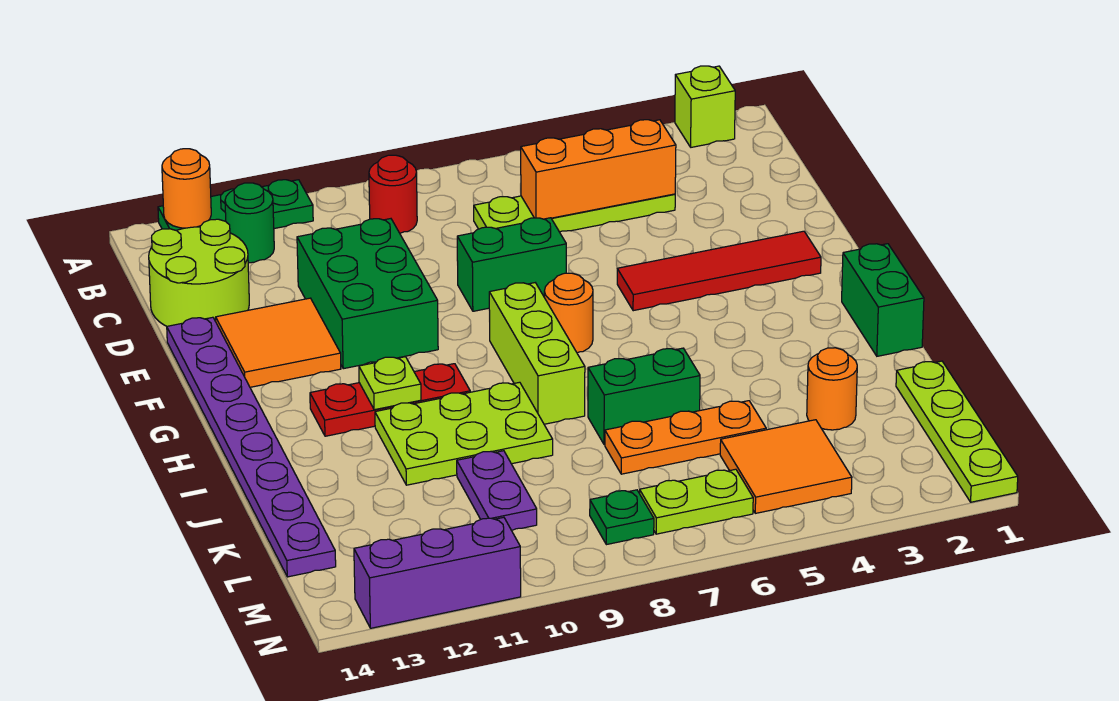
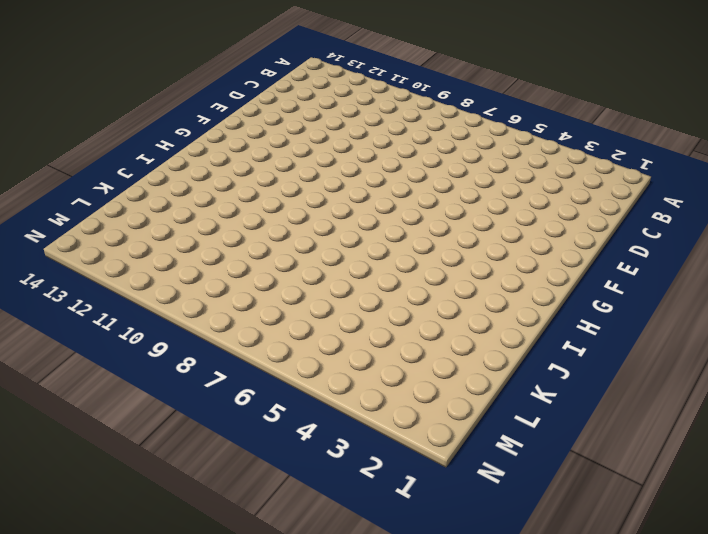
none -> lime 1x1 brick [675,66,735,147]
none -> green 1x3 plate [158,180,313,230]
none -> red 1x1 round brick [369,155,417,233]

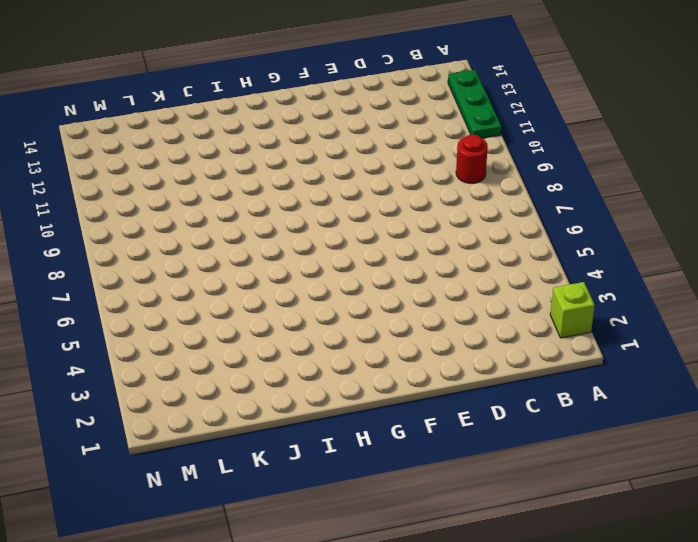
none -> green 1x1 round brick [225,183,274,263]
none -> lime 1x4 plate [474,194,675,232]
none -> lime 2x2 round brick [149,219,249,326]

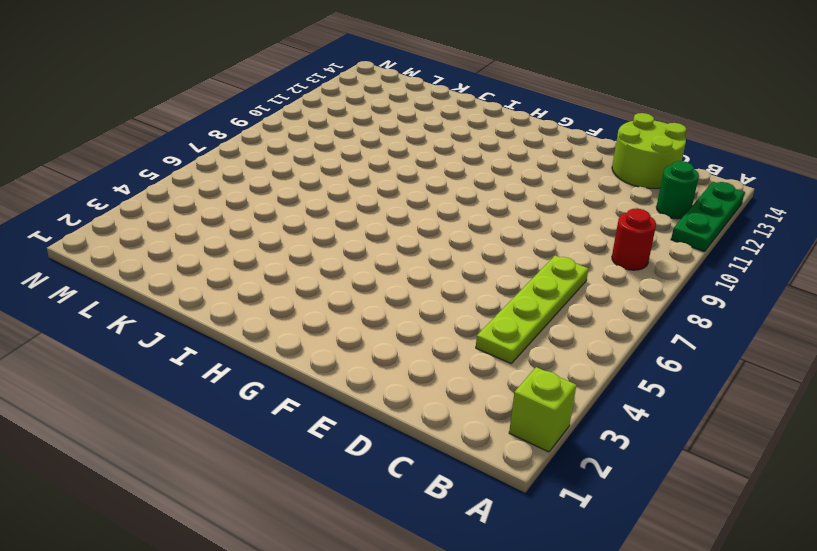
none -> green 2x3 brick [297,219,438,369]
none -> green 1x2 brick [457,218,566,311]
none -> orange 2x2 tile [216,298,341,387]

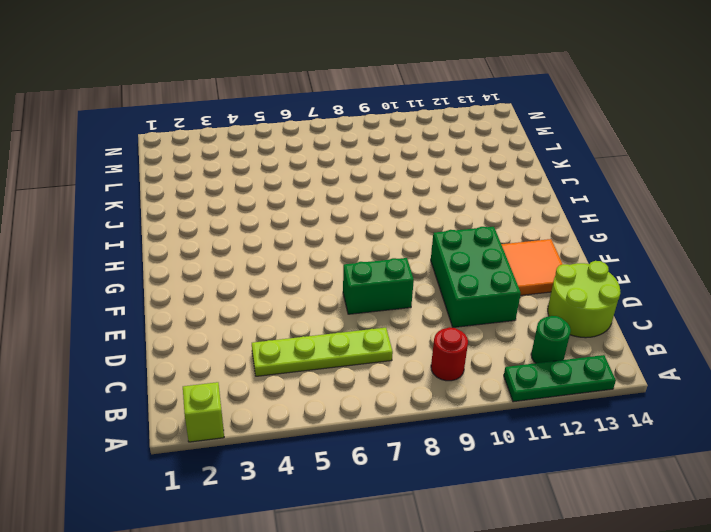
none -> purple 1x8 plate [167,317,336,577]
none -> red 1x4 tile [617,231,821,311]
none -> orange 1x1 round brick [544,273,593,353]

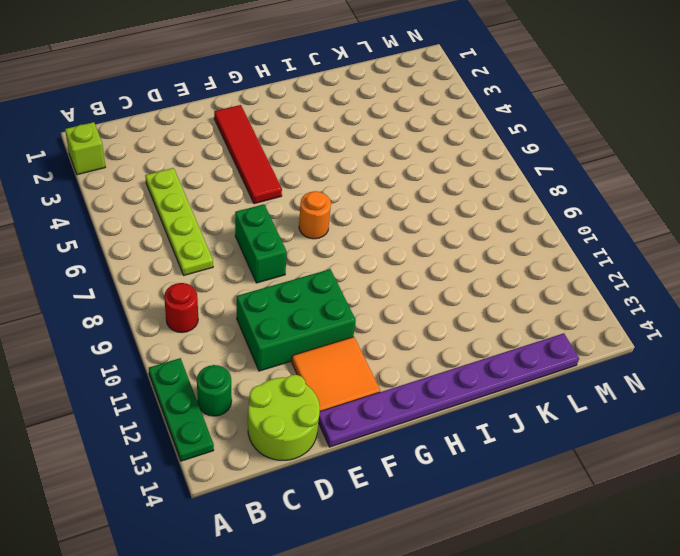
none -> lime 1x3 brick [489,283,585,424]
none -> green 1x2 brick [842,244,924,356]
none -> red 1x3 plate [310,364,470,436]

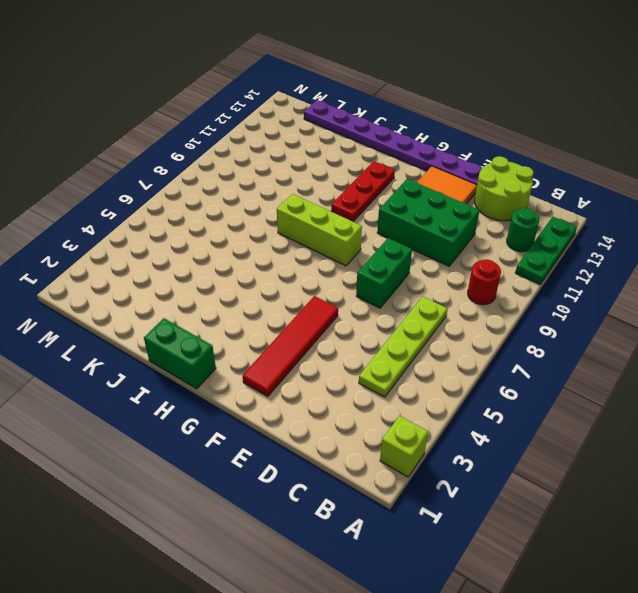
none -> orange 1x1 round brick [544,273,593,353]
none -> lime 2x3 plate [375,382,553,485]
none -> green 1x2 brick [588,348,700,445]

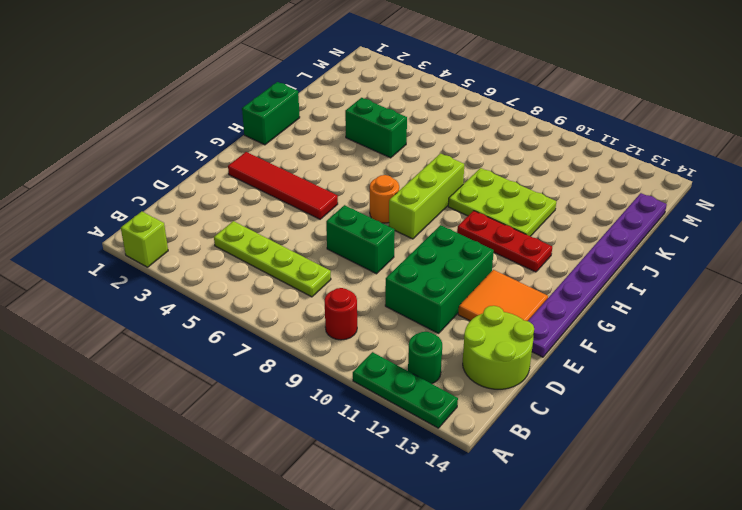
green 1x2 brick [345,98,407,158] -> green 1x2 brick moved to [588,348,700,445]
none -> lime 1x4 plate [896,361,1018,502]
none -> orange 1x1 round brick [807,348,857,430]
none -> orange 1x3 plate [605,401,766,474]

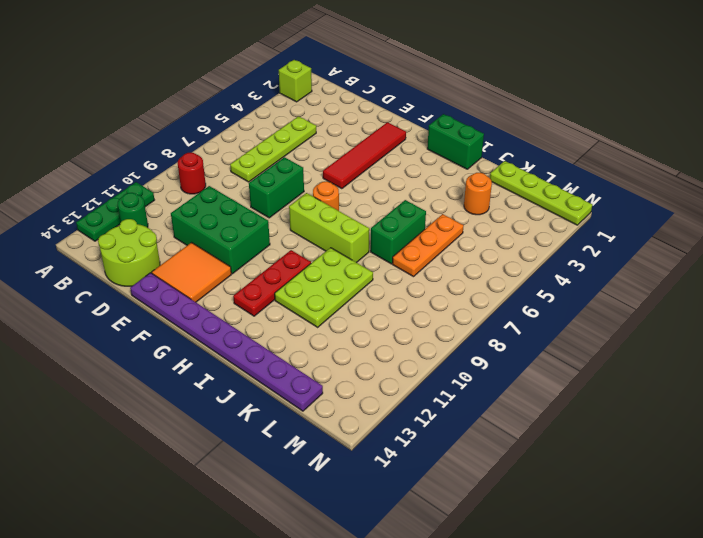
none -> purple 1x2 plate [457,451,537,530]
none -> orange 2x2 tile [720,420,852,513]
none -> lime 1x2 plate [640,469,753,534]

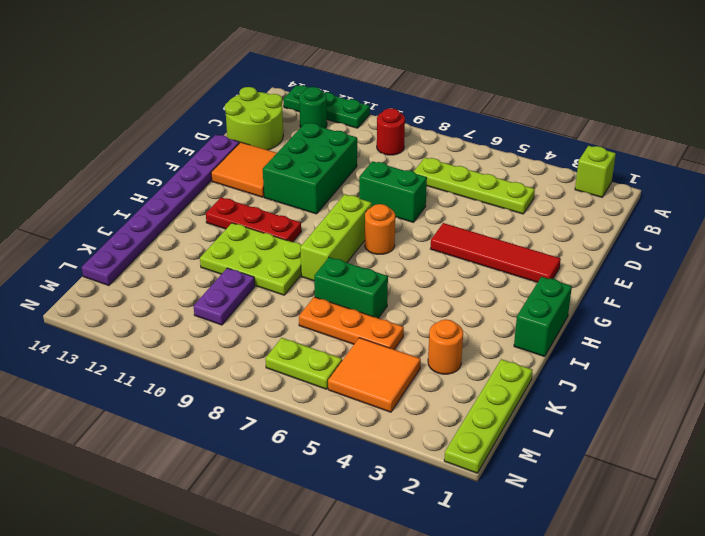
none -> green 1x1 plate [590,490,654,545]
none -> purple 1x3 brick [354,517,521,628]
none -> orange 1x1 round brick [162,149,211,228]

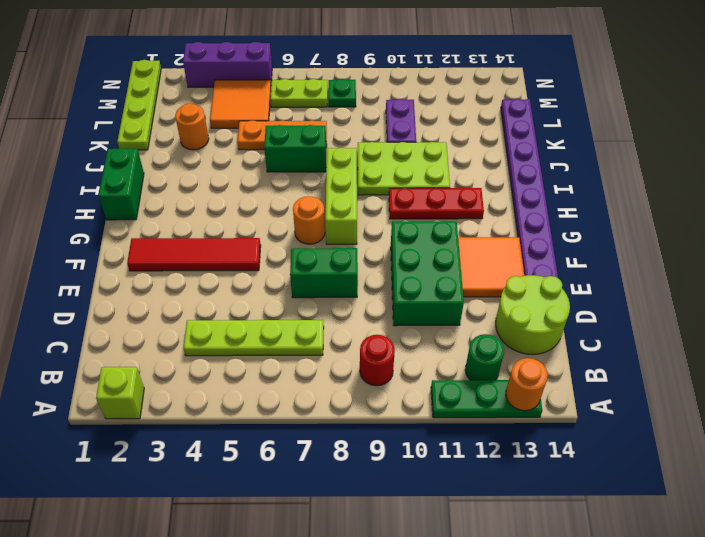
purple 1x3 brick [183,42,272,87] -> purple 1x3 brick moved to [354,517,521,628]
none -> orange 1x3 brick [521,120,676,219]
none -> lime 1x1 plate [359,357,421,410]

